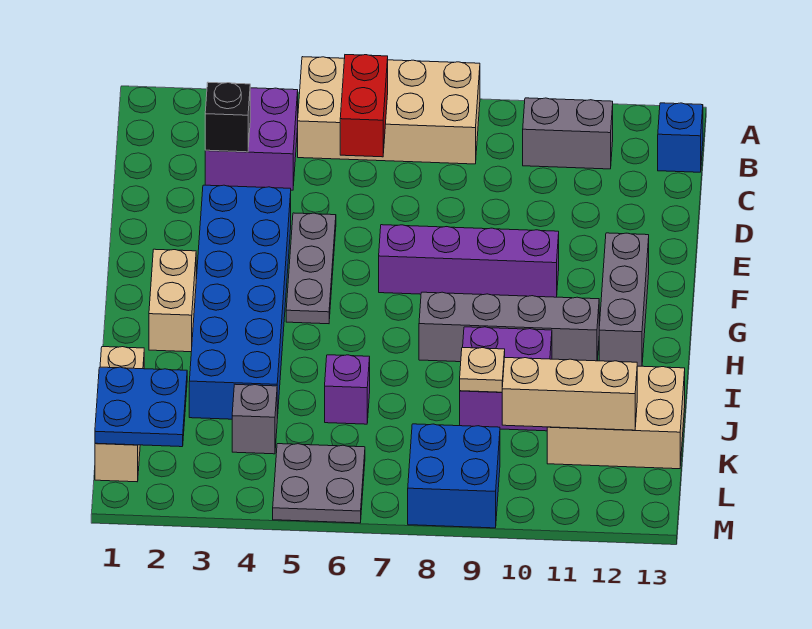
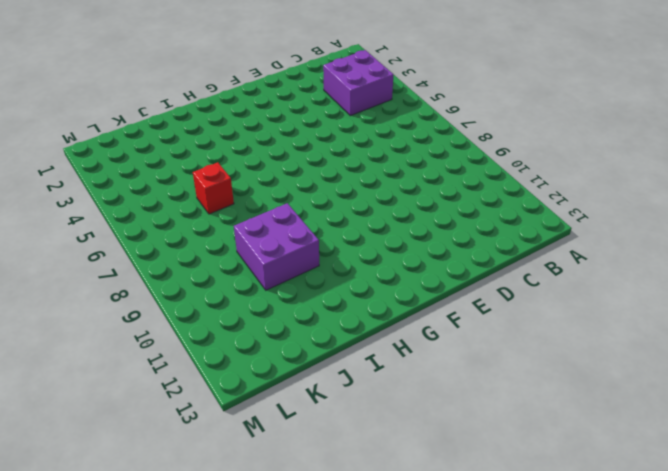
red 1x1 brick [193,162,234,214] -> purple 1x1 brick [325,355,370,424]
none -> tan 2x4 brick [298,57,480,164]
none -> grey 1x2 brick [523,98,613,169]
none -> blue 1x1 brick [658,103,703,172]

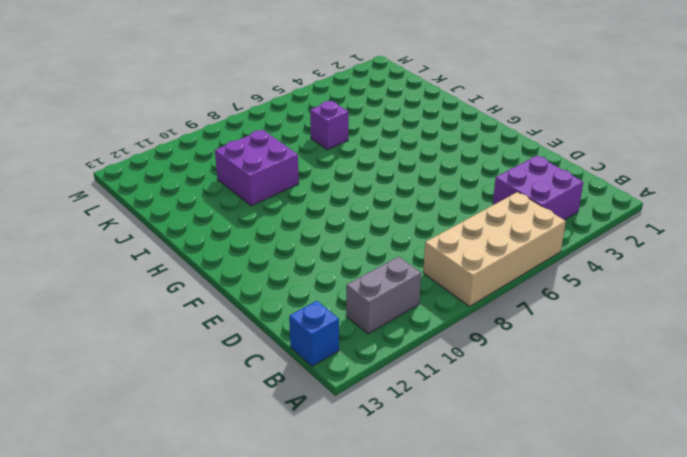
none -> blue 2x6 brick [189,185,291,419]
none -> grey 1x3 plate [286,213,336,324]
none -> purple 1x4 brick [379,225,559,297]

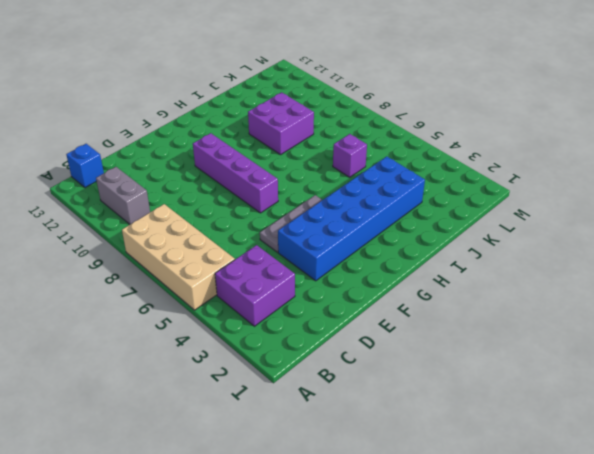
none -> grey 1x3 brick [599,233,649,366]
none -> tan 1x2 brick [149,249,196,352]
none -> grey 1x4 brick [419,292,599,362]

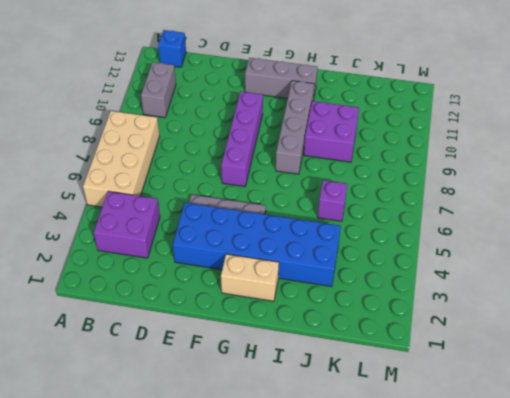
none -> tan 1x3 brick [95,347,144,482]
none -> tan 2x3 brick [547,366,685,469]
none -> grey 1x1 brick [232,384,277,454]

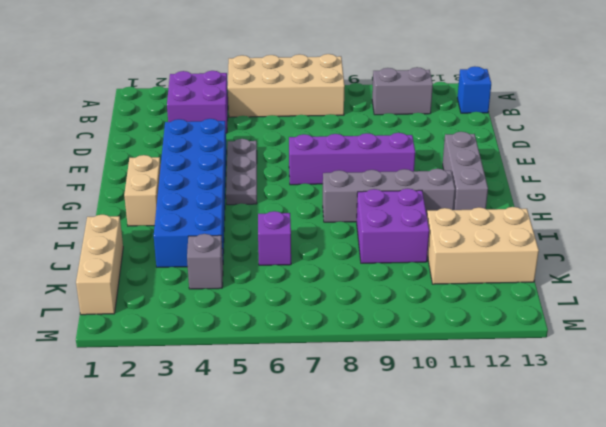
none -> grey 2x2 plate [273,444,365,523]
none -> blue 2x2 brick [408,424,500,528]
none -> red 1x2 brick [340,55,388,157]

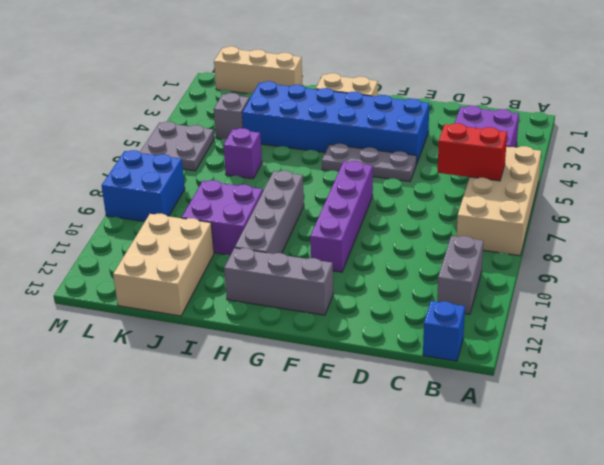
none -> black 1x1 brick [205,82,250,152]
none -> tan 1x1 plate [460,348,505,392]
none -> blue 2x2 plate [95,367,187,447]

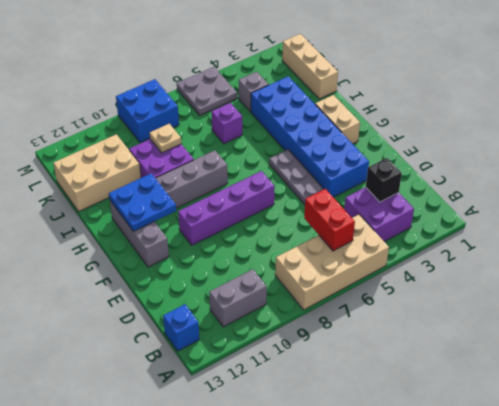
blue 2x2 plate [109,173,176,231] -> blue 2x2 plate moved to [95,367,187,447]
none -> tan 1x3 brick [502,358,637,430]

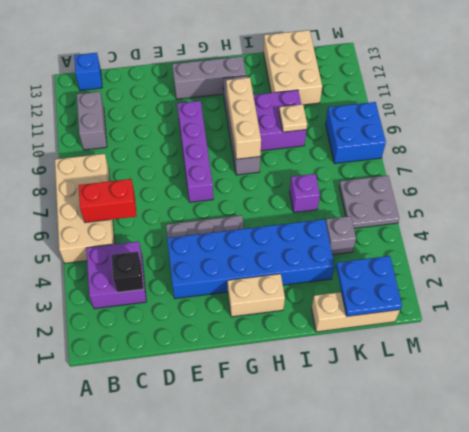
tan 1x3 brick [226,77,261,159] -> tan 1x3 brick moved to [502,358,637,430]

